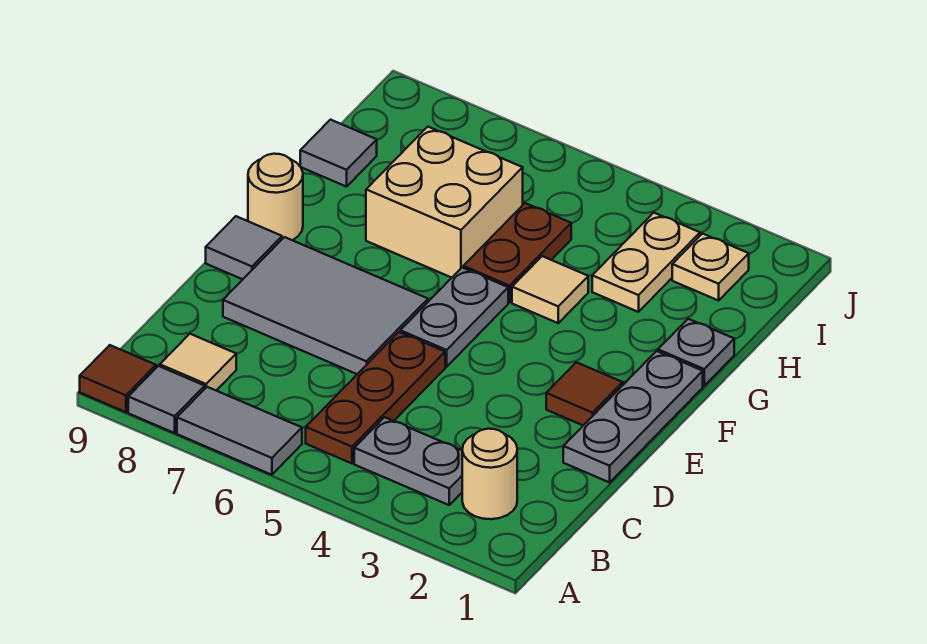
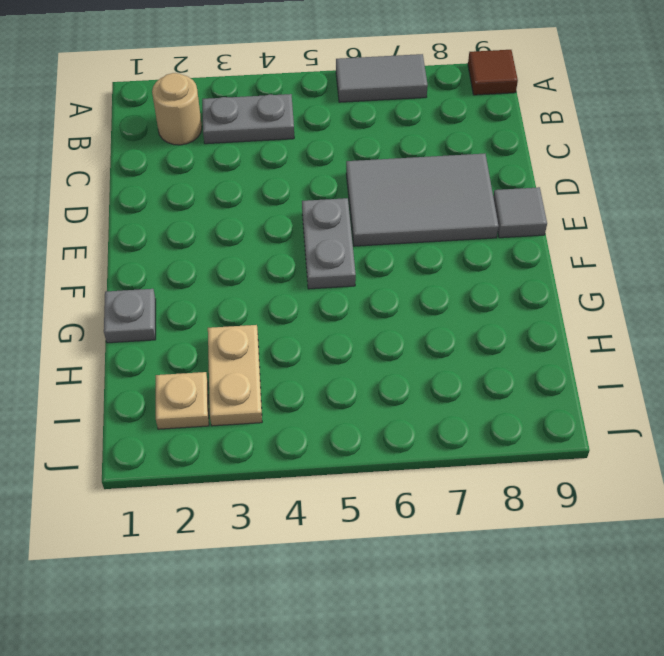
none -> grey 1x1 tile [128,366,205,433]
none -> brown 1x3 plate [306,332,445,463]
none -> tan 1x1 tile [160,334,236,390]

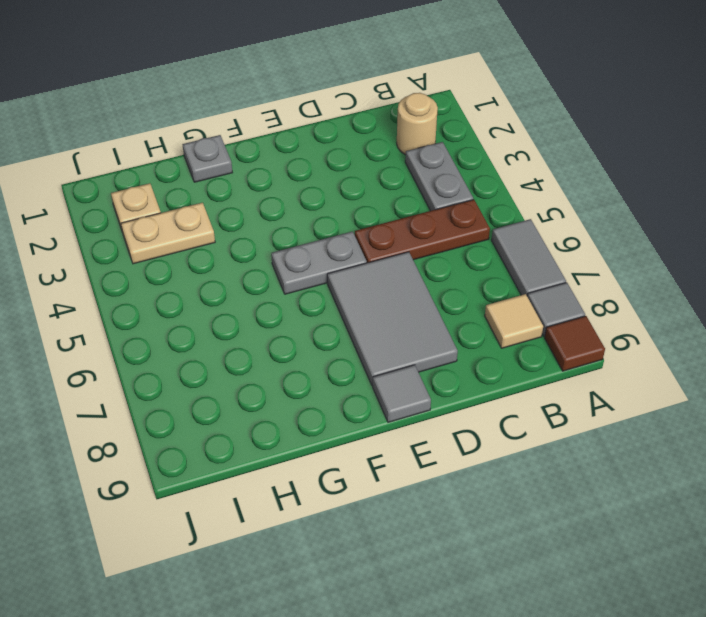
none -> grey 1x3 plate [563,351,703,482]
none -> brown 1x1 tile [546,362,623,425]
none -> tan 1x1 round brick [248,154,303,240]

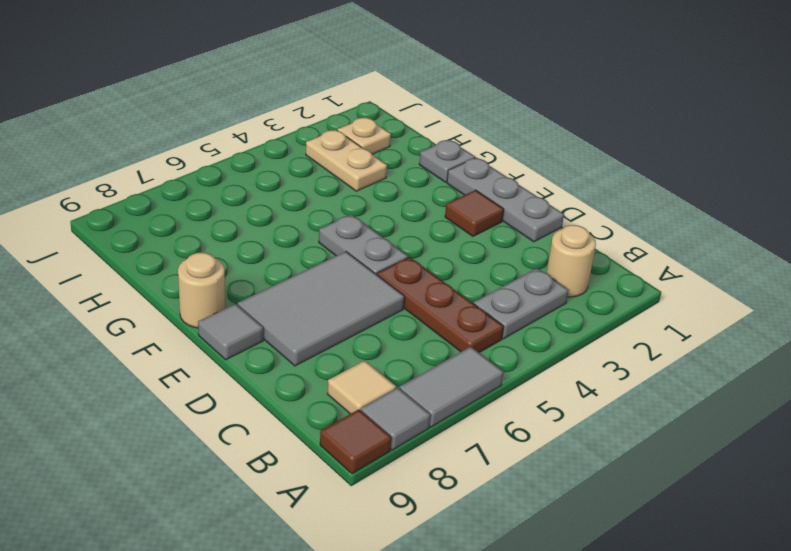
none -> tan 1x1 tile [512,256,588,323]
none -> brown 1x2 plate [463,203,571,302]
none -> tan 2x2 brick [366,127,523,278]

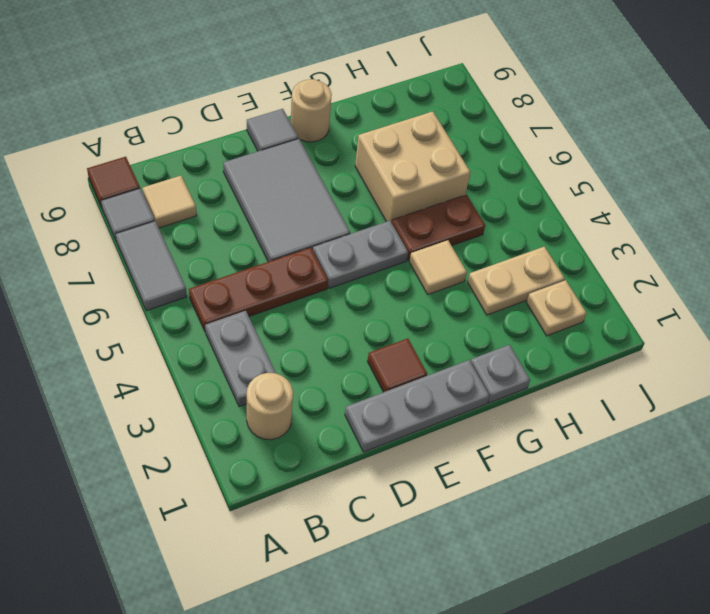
none -> grey 1x1 tile [300,120,377,187]

